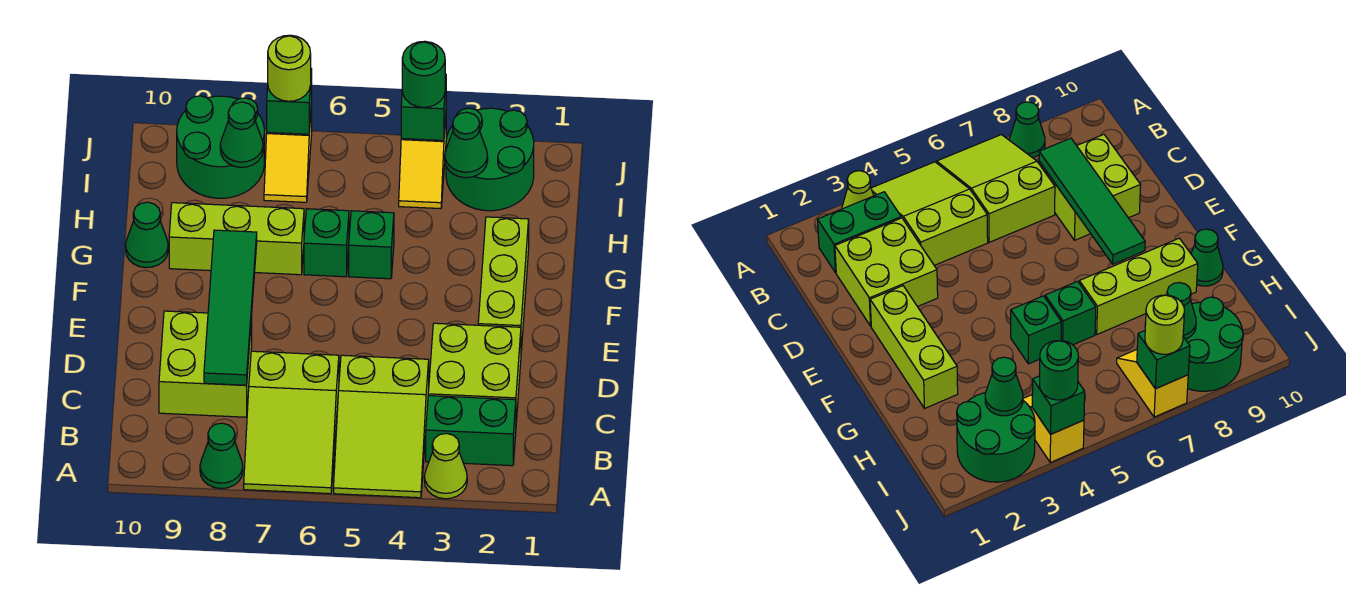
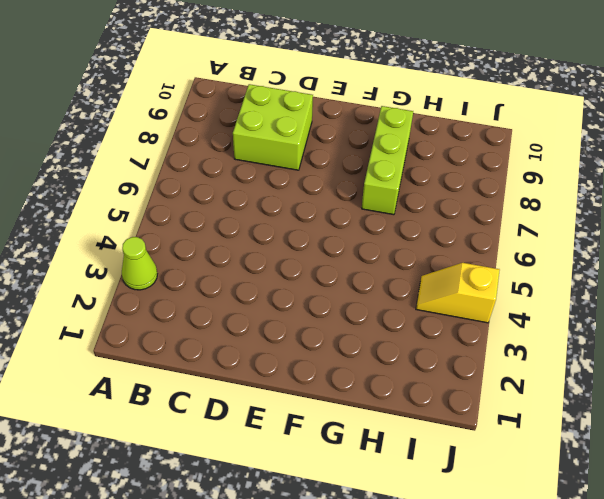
none -> lime 2x3 slope [334,355,429,498]
none -> lime 2x3 slope [244,351,339,494]
none -> green 1x1 cone [200,423,243,489]

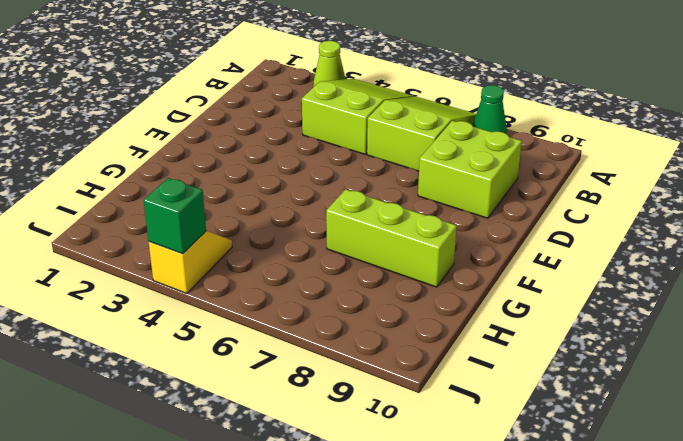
none -> green 1x2 brick [426,396,516,466]
none -> lime 2x2 brick [428,323,521,422]
none -> lime 1x3 brick [478,217,529,351]

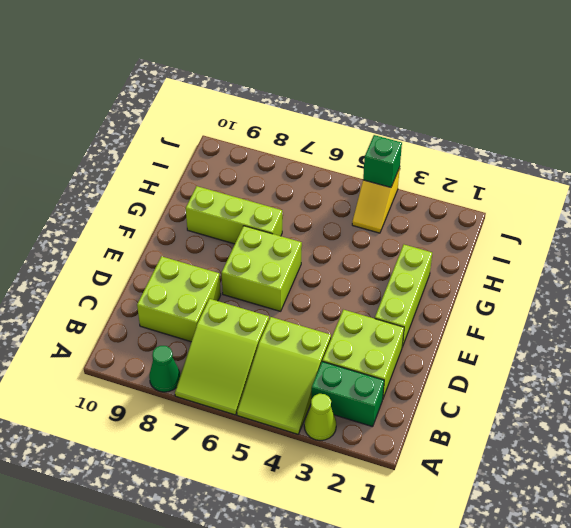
lime 2x2 brick [221,226,302,311] -> none
none -> green 1x1 brick [349,211,394,279]
none -> green 1x1 brick [304,209,349,277]
none -> green 1x1 cone [126,202,168,268]

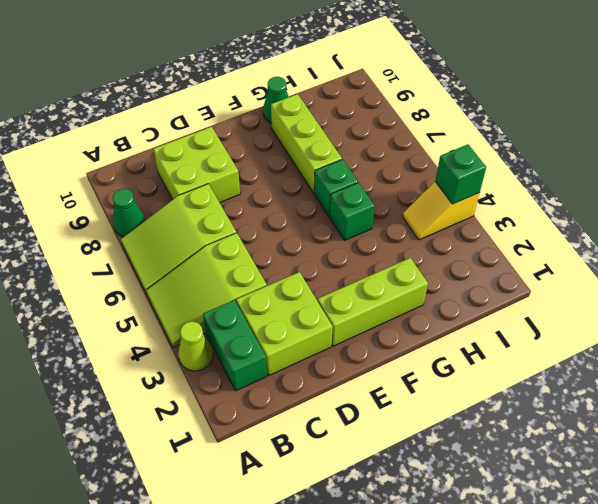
none -> green 2x2 round brick [446,108,534,211]
none -> yellow 1x2 slope [264,104,312,202]
none -> green 2x2 round brick [177,96,264,198]

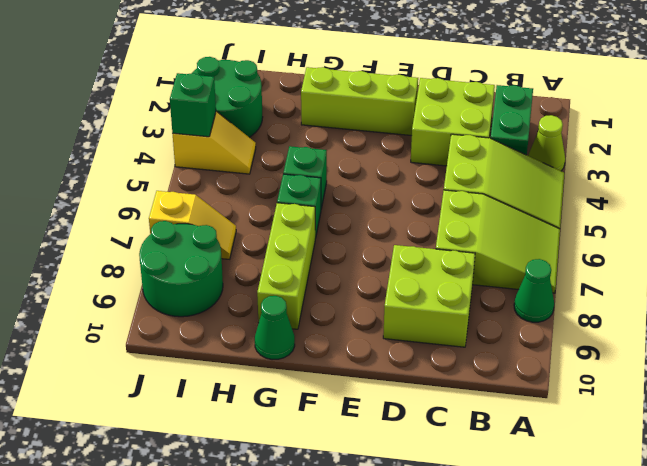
none -> green 1x4 tile [204,230,257,385]
none -> green 1x1 cone [445,112,488,178]
none -> green 1x1 cone [220,102,263,167]

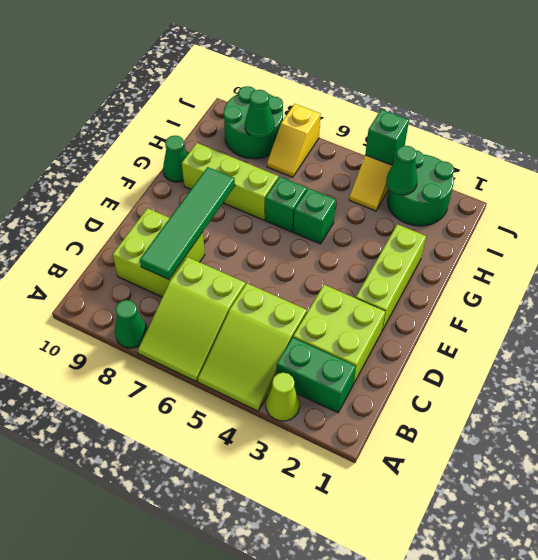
none -> green 1x1 brick [267,69,312,134]
none -> green 1x1 round brick [402,41,445,107]
none -> lime 1x1 round brick [268,35,311,101]

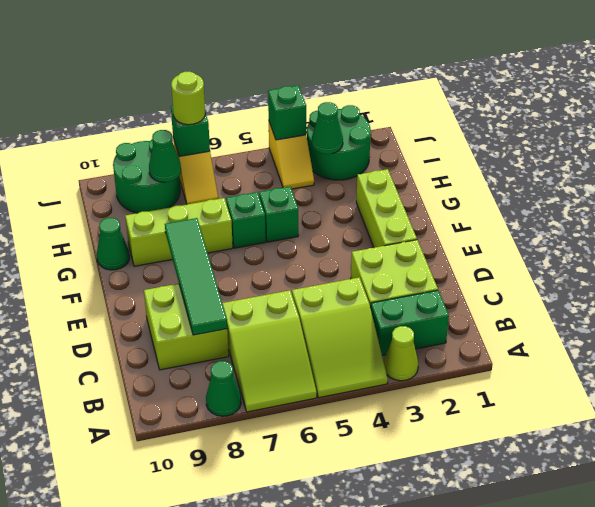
none -> green 1x1 round brick [402,41,445,107]

